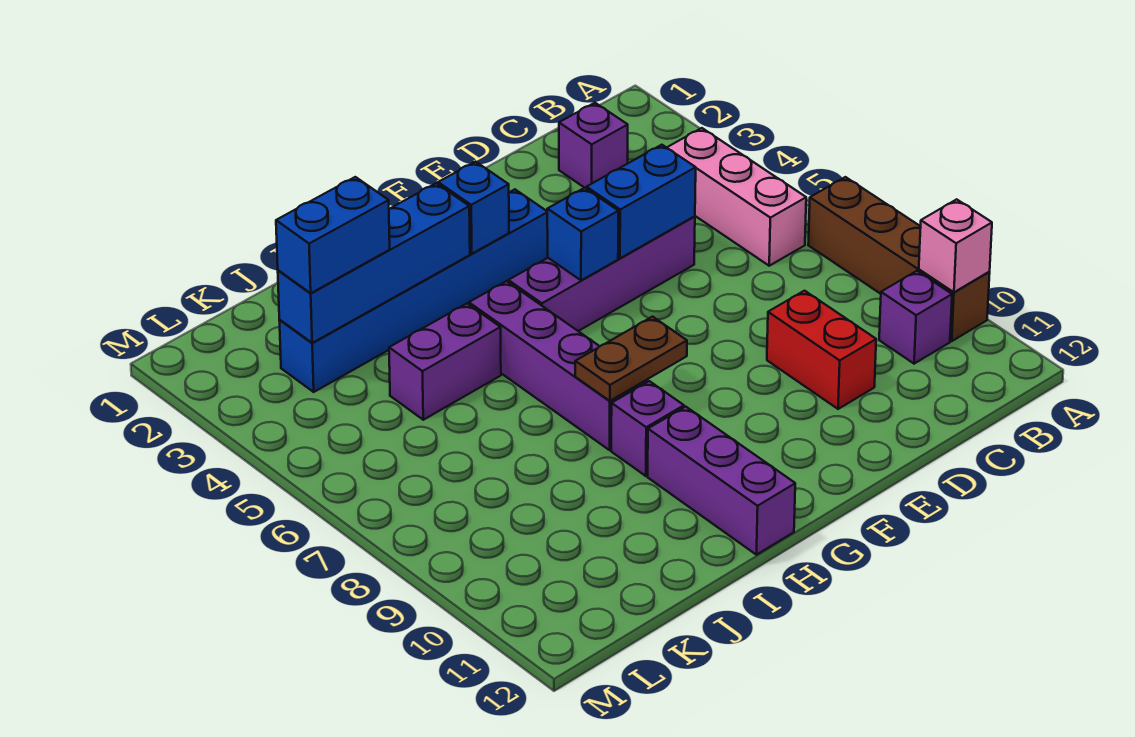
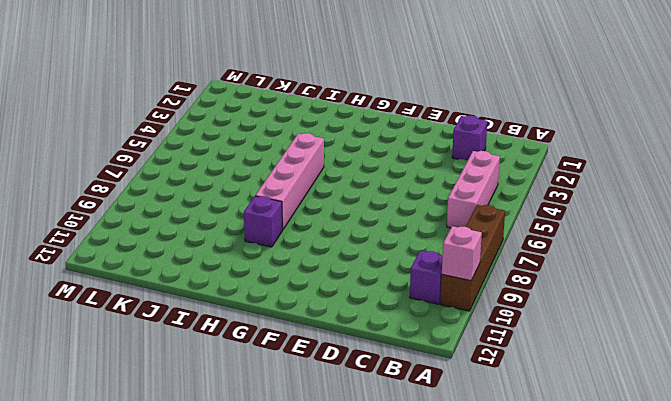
pink 1x4 brick [255,133,324,230] -> purple 1x4 brick [469,281,648,450]
none -> purple 1x4 brick [508,216,695,331]
none -> red 1x2 brick [767,291,876,409]
none -> blue 1x6 brick [279,189,548,392]

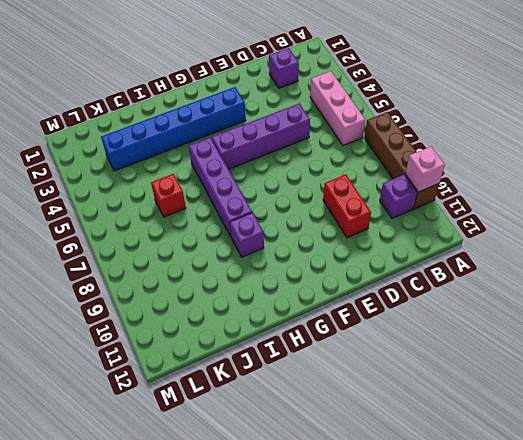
red 1x1 brick [151,174,186,217] -> none
none -> purple 1x3 brick [648,407,795,555]
none -> purple 1x2 brick [389,304,501,420]
none -> blue 1x2 brick [587,145,696,258]

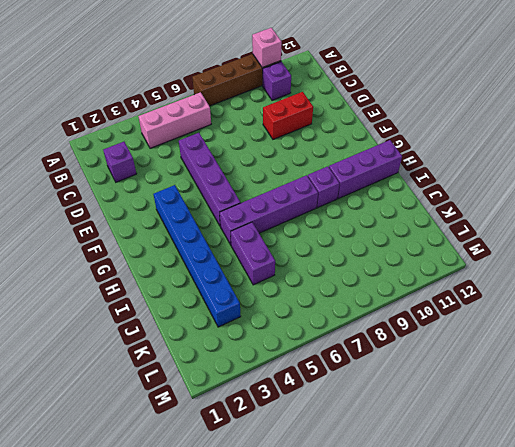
none -> blue 1x2 brick [587,145,696,258]
none -> blue 1x1 brick [547,188,618,280]
none -> blue 1x1 brick [438,162,509,254]

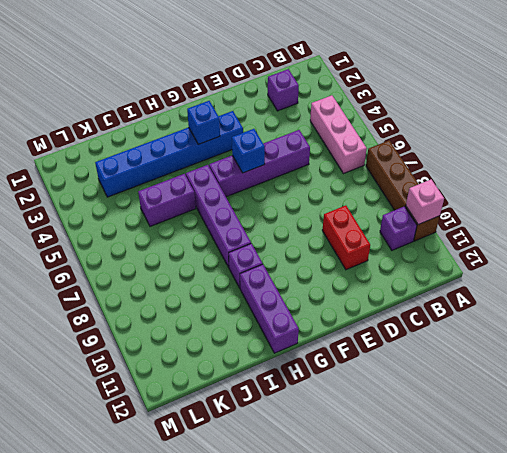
none -> blue 1x2 brick [587,145,696,258]
none -> brown 1x2 plate [575,317,687,401]
none -> blue 1x4 brick [278,183,470,343]

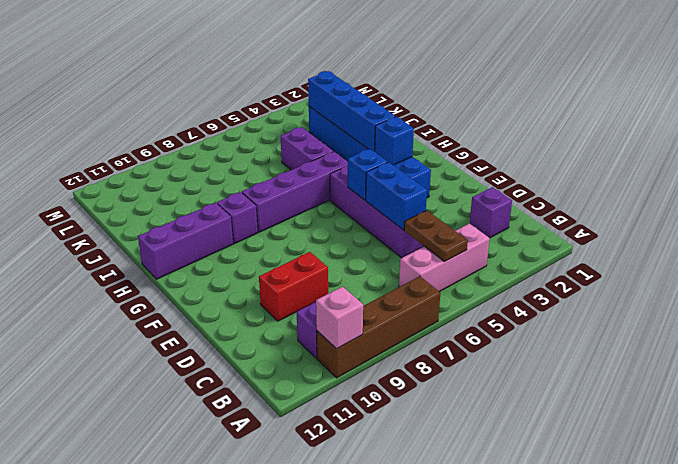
brown 1x2 plate [404,210,468,262] -> brown 1x2 plate moved to [575,317,687,401]
none -> blue 1x2 brick [276,177,390,293]

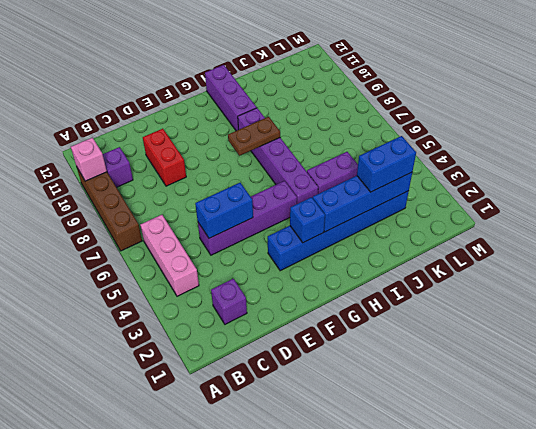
none -> blue 1x1 brick [547,188,618,280]

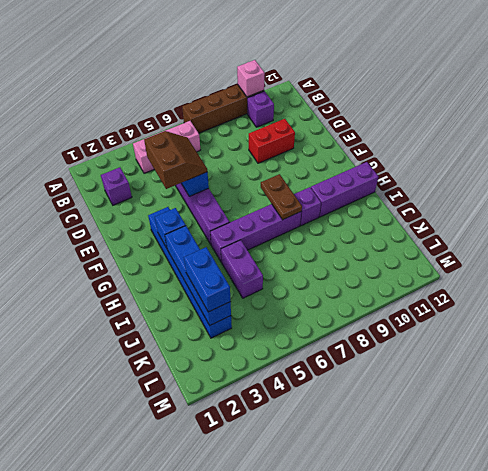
brown 2x2 slope [144,131,207,189] -> none
none -> blue 1x1 brick [547,188,618,280]

